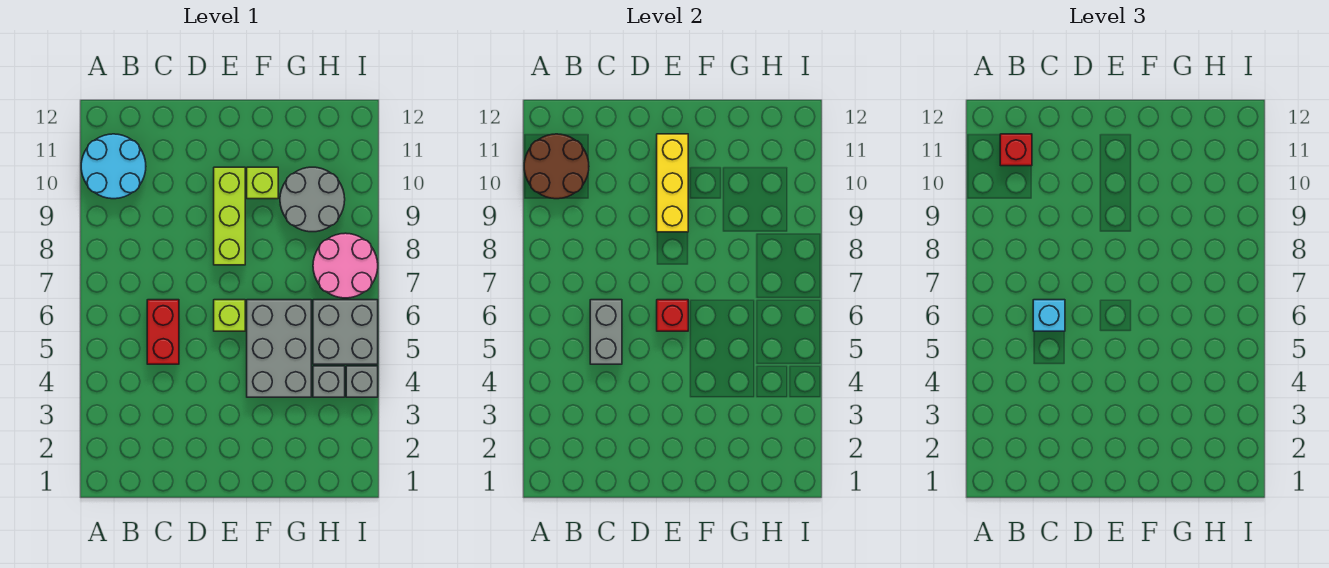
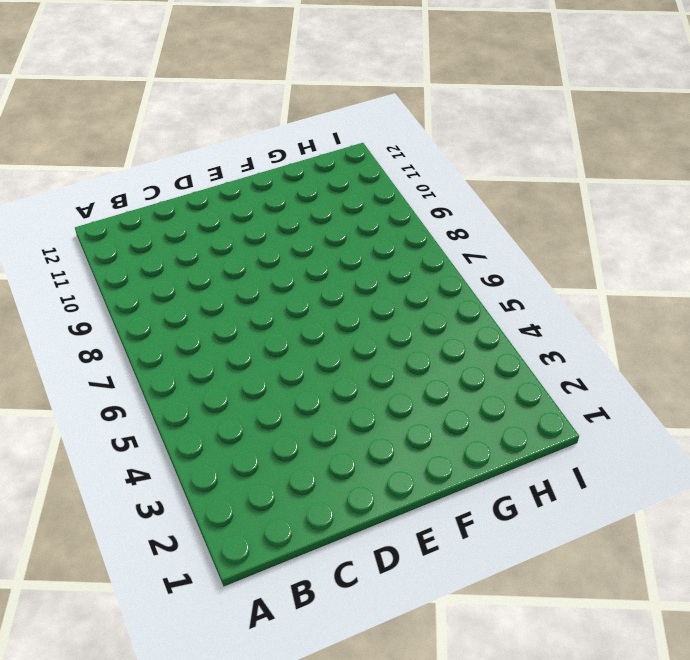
none -> cyan 2x2 round brick [81,134,146,199]
none -> red 1x2 brick [147,300,179,364]
none -> lime 1x1 brick [214,300,245,331]

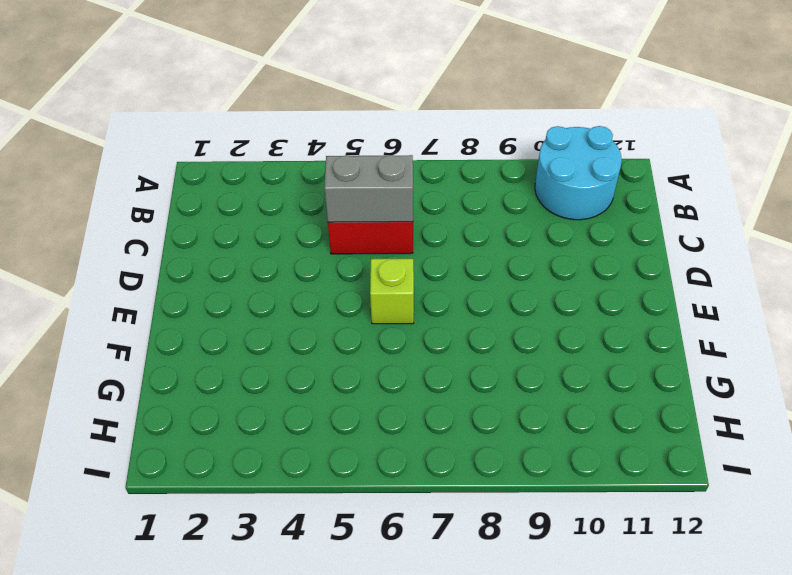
none -> lime 1x3 brick [214,167,245,265]
none -> grey 2x3 brick [247,300,311,397]
none -> lime 1x1 brick [247,167,278,199]

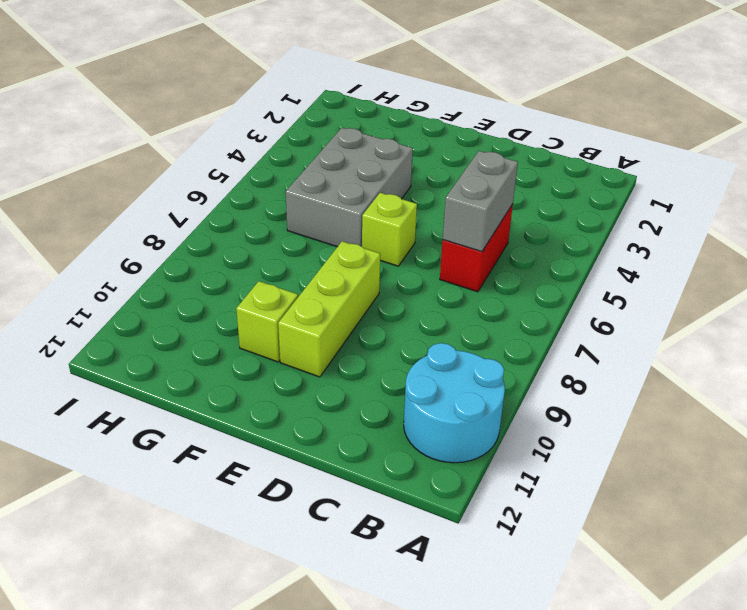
none -> grey 2x2 round brick [280,167,345,232]
none -> grey 1x1 brick [313,366,345,397]
none -> grey 2x2 brick [313,300,378,364]

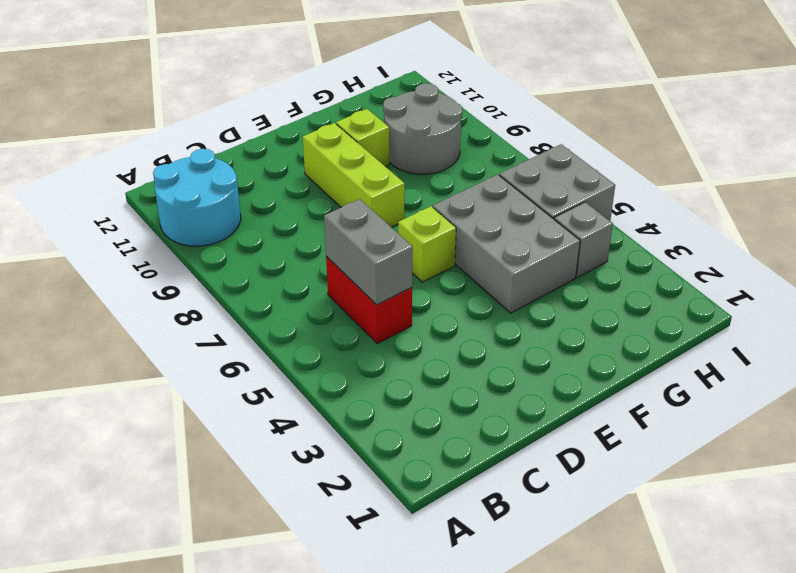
none -> pink 2x2 round brick [313,233,378,298]
none -> grey 1x1 brick [346,366,378,397]
none -> brown 2x2 round brick [524,134,589,199]

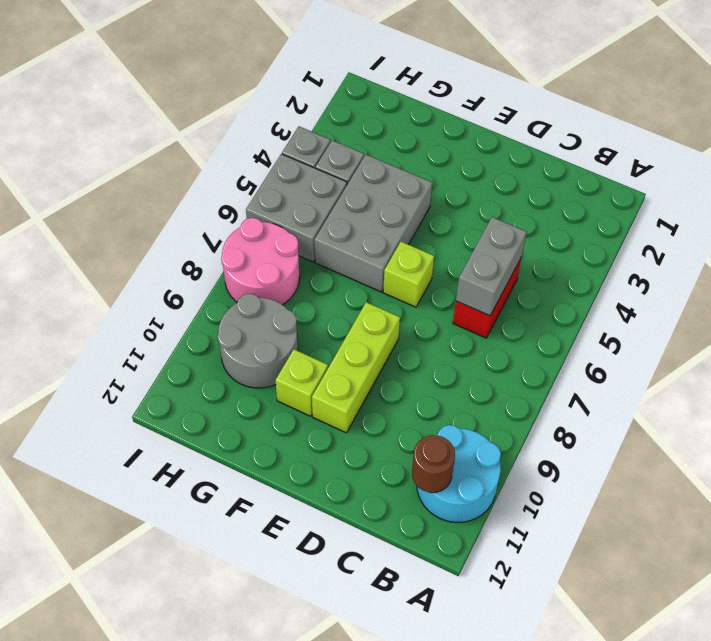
brown 1x1 round brick [412,435,455,493] -> brown 2x2 round brick [524,134,589,199]
none -> red 1x1 brick [657,300,688,331]
none -> yellow 1x3 brick [657,134,688,232]
none -> red 1x1 brick [1000,134,1032,166]

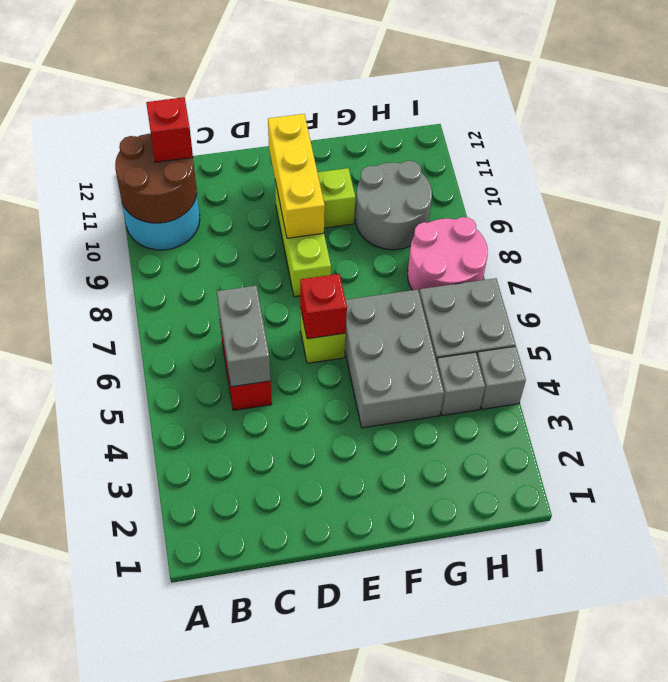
none -> cyan 1x1 brick [1033,300,1065,331]

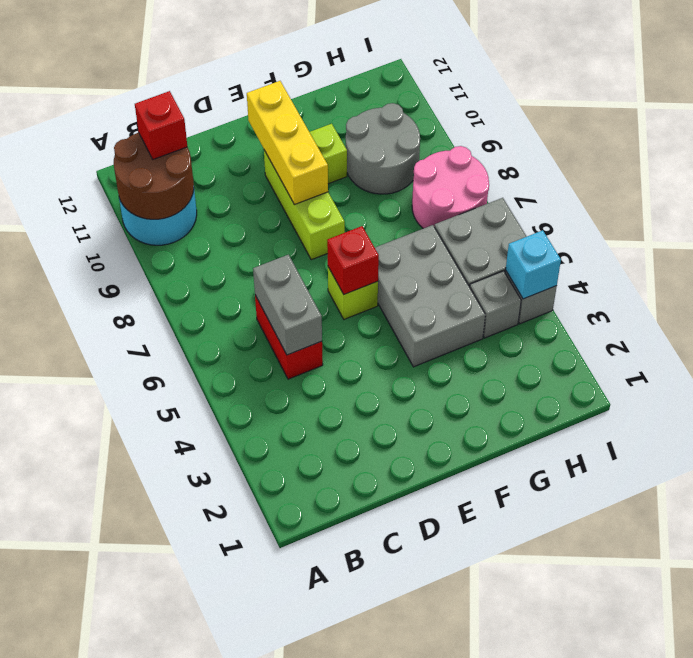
cyan 1x1 brick [506,230,561,299] -> cyan 1x1 brick moved to [1033,300,1065,331]

